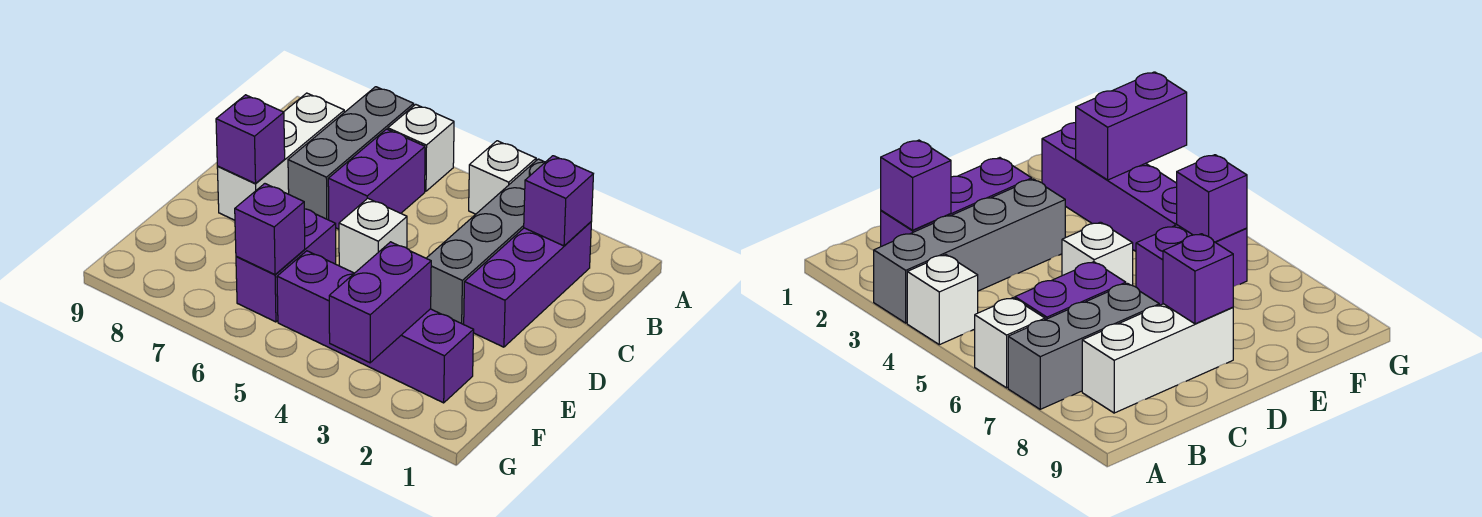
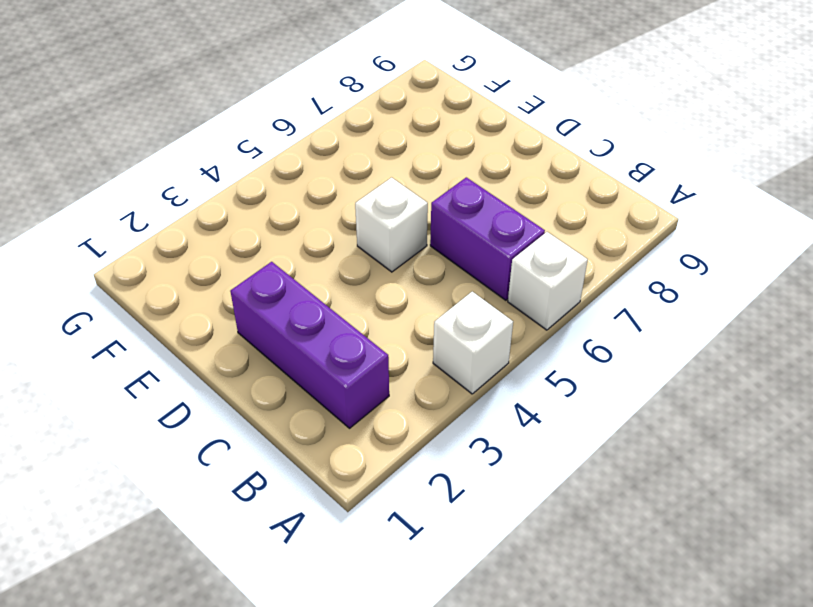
none -> grey 1x4 brick [426,159,545,324]
none -> grey 1x3 brick [288,87,414,220]
none -> white 1x3 brick [217,93,344,220]

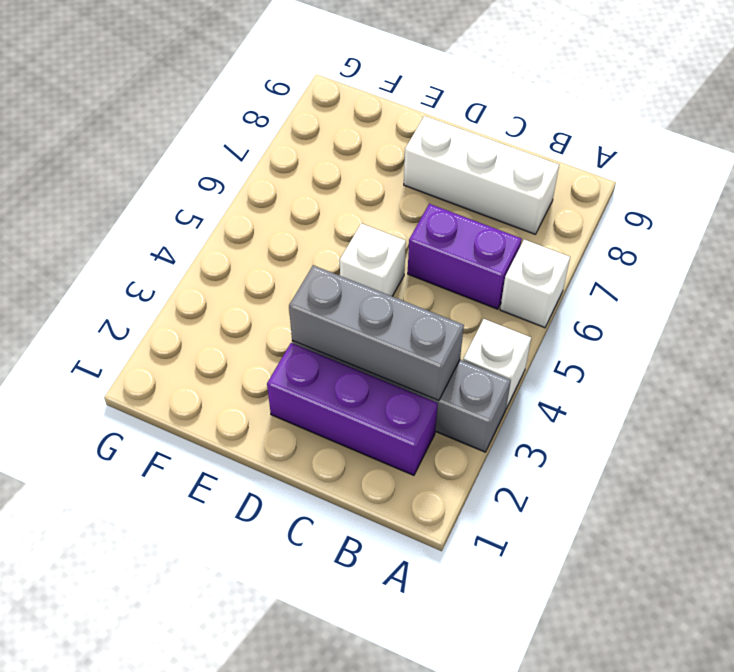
grey 1x3 brick [289,265,464,401] -> grey 1x3 brick moved to [288,87,414,220]
none -> purple 1x2 brick [236,209,336,322]
none -> purple 1x4 brick [277,251,474,403]
none -> purple 1x1 brick [524,156,593,246]

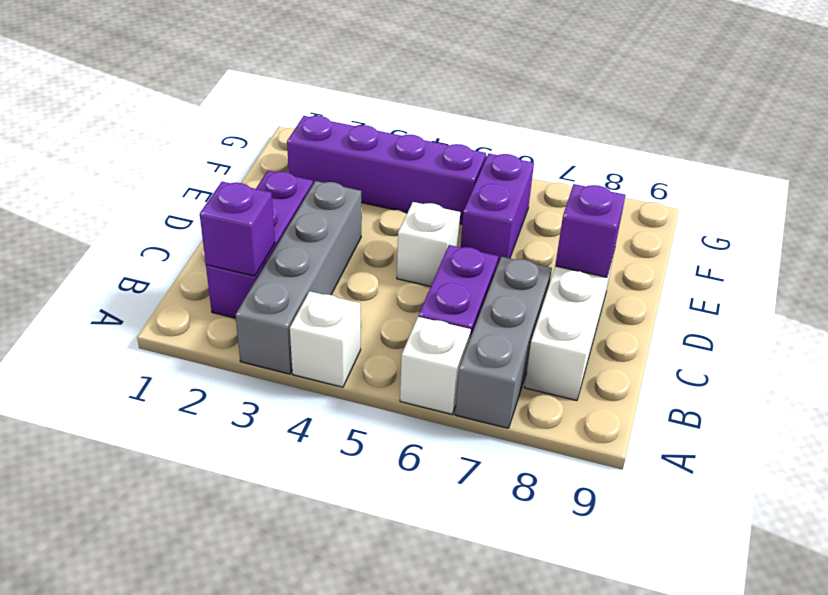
none -> purple 1x2 brick [329,242,431,363]
none -> purple 1x1 brick [235,184,305,274]

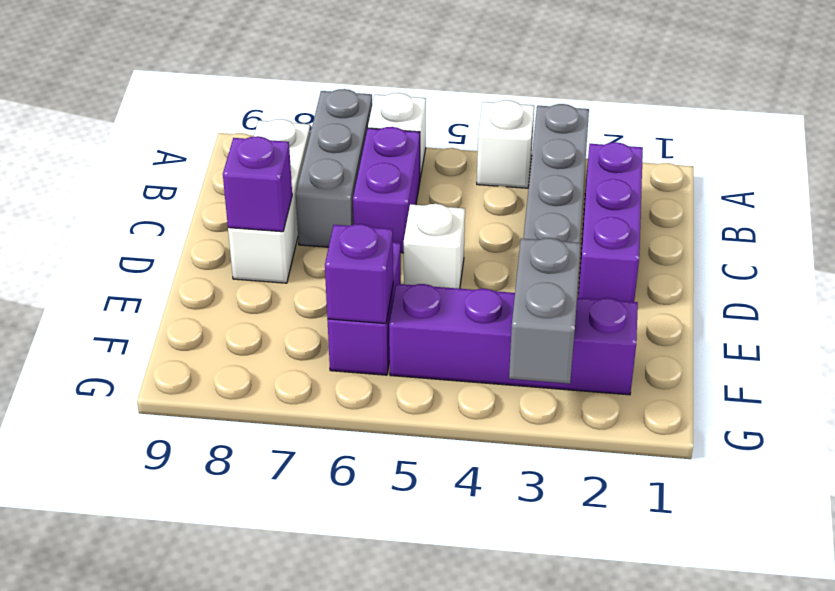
grey 1x2 brick [509,238,581,384] -> purple 1x2 brick [329,242,431,363]
none -> purple 1x1 brick [524,156,593,246]

